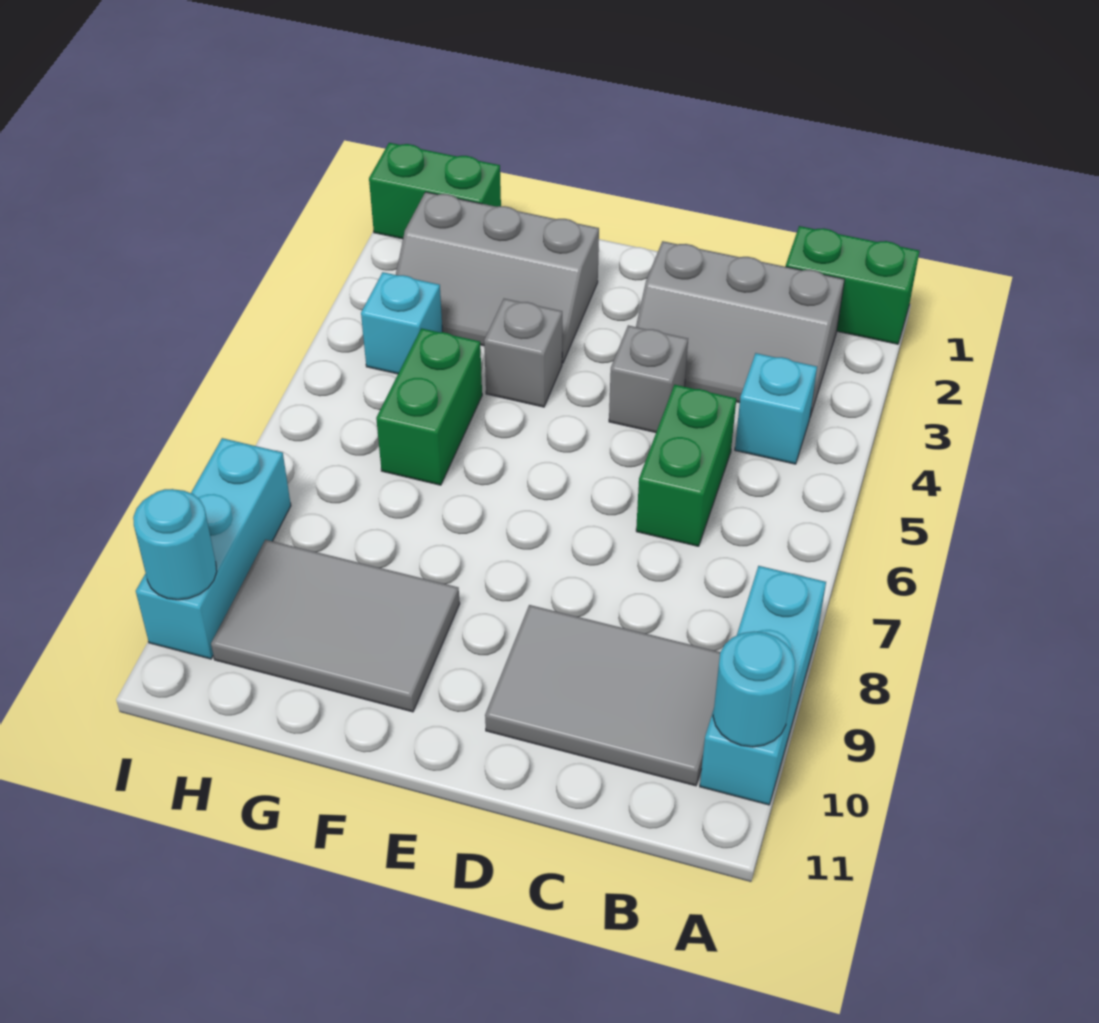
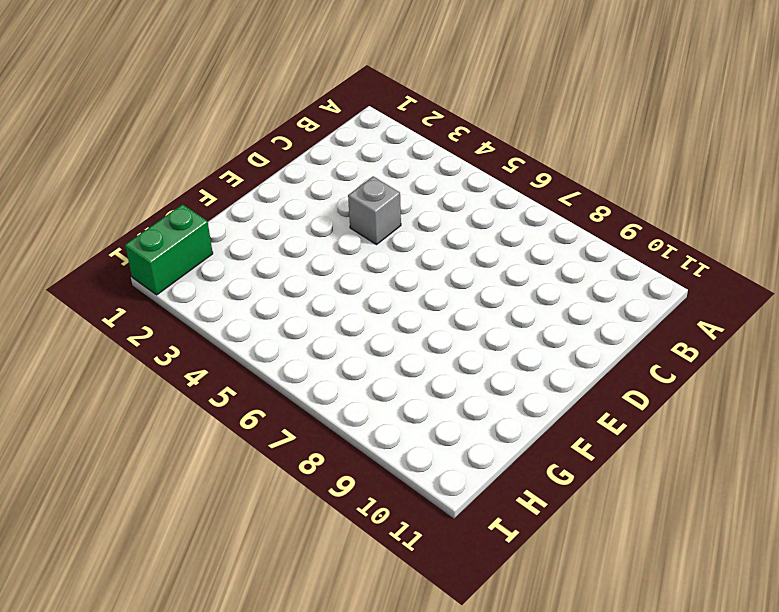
none -> green 1x2 brick [786,226,919,344]
none -> cyan 1x3 brick [700,566,826,805]
none -> grey 2x3 slope [636,241,845,416]

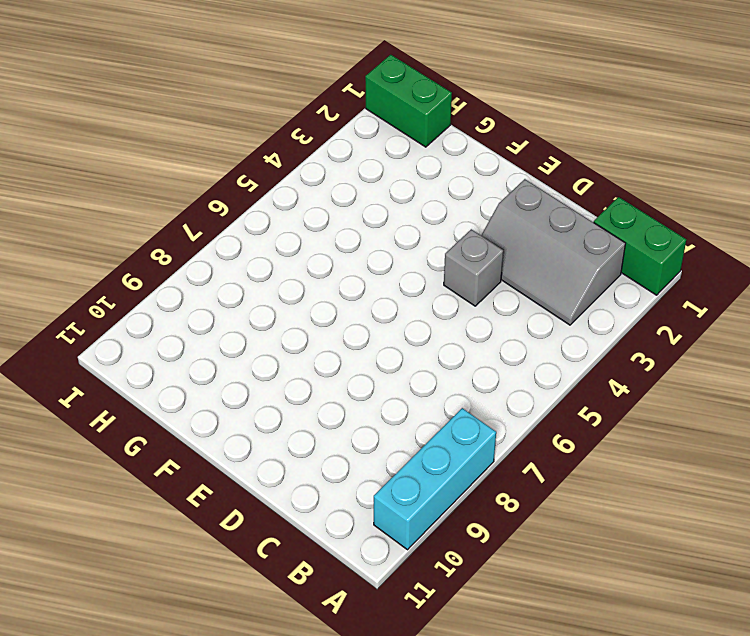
none -> cyan 1x1 brick [735,353,817,464]
none -> grey 2x3 tile [485,605,720,786]
none -> green 1x2 brick [636,385,736,546]

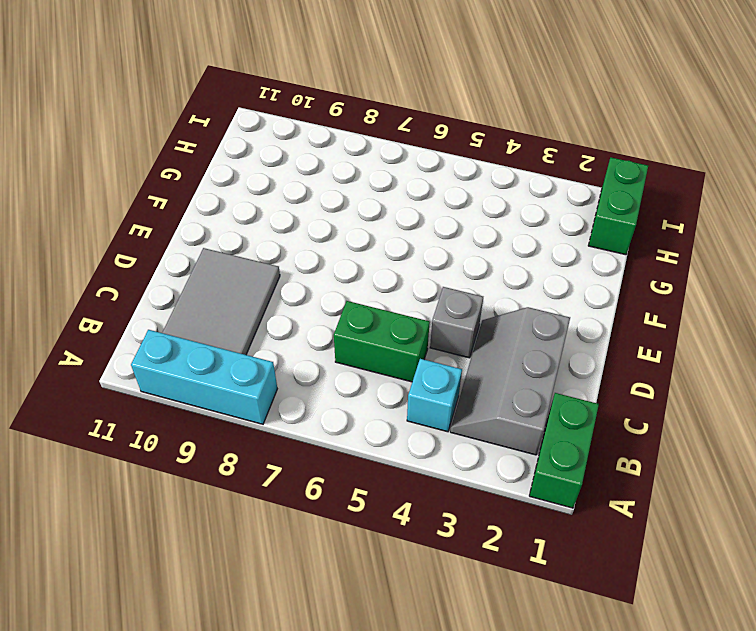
none -> grey 2x3 slope [396,192,599,363]
none -> grey 1x1 brick [484,299,562,407]
none -> grey 2x3 tile [211,540,460,712]

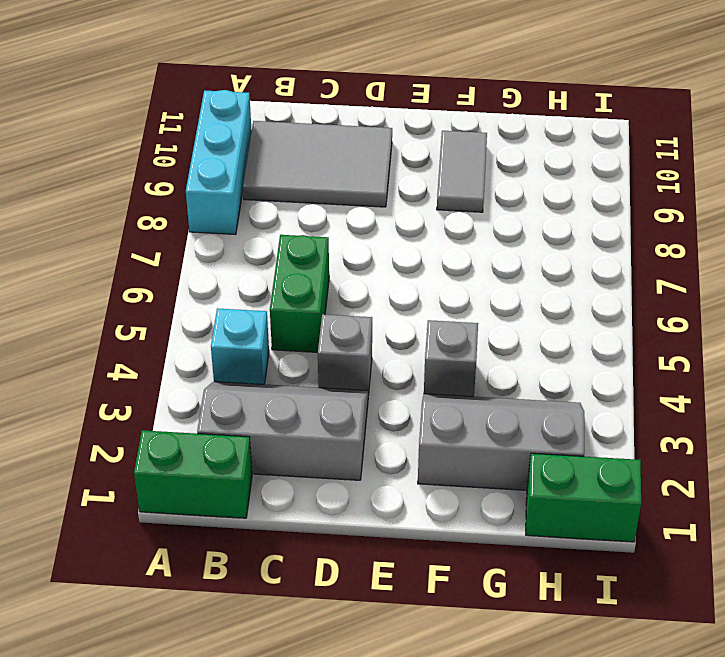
grey 1x2 tile [437,131,487,212] -> grey 2x3 tile [211,540,460,712]
none -> green 1x2 brick [376,328,482,485]
none -> cyan 1x1 brick [361,272,443,374]
none -> cyan 1x3 brick [136,438,291,659]

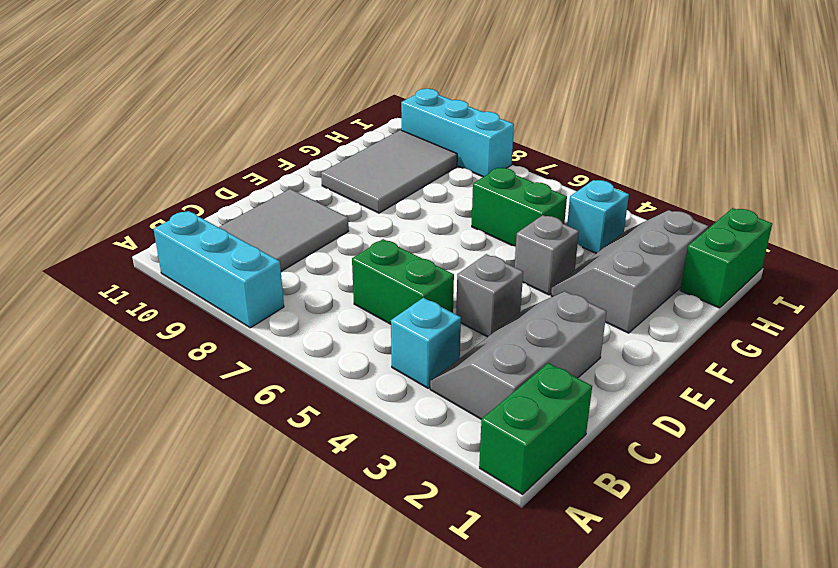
none -> cyan 1x1 round brick [713,632,795,747]
none -> cyan 1x1 round brick [133,489,217,600]

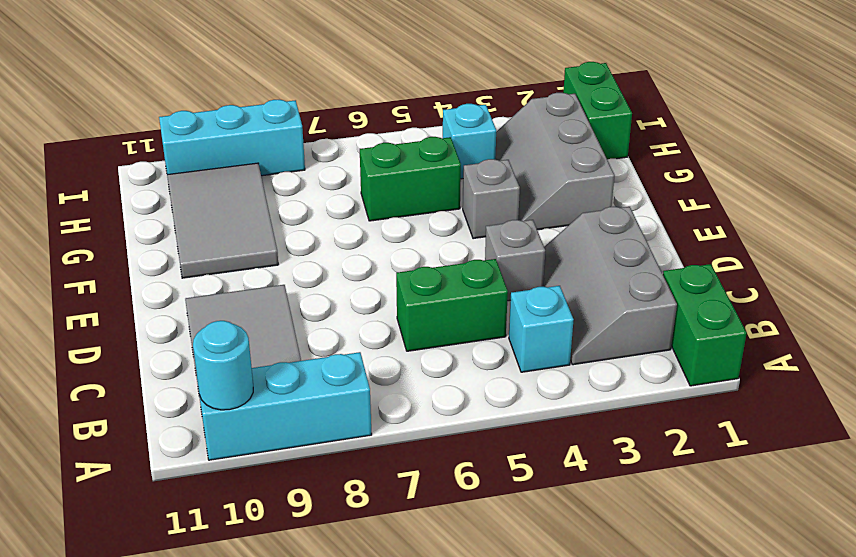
none -> cyan 1x1 round brick [133,489,217,600]

